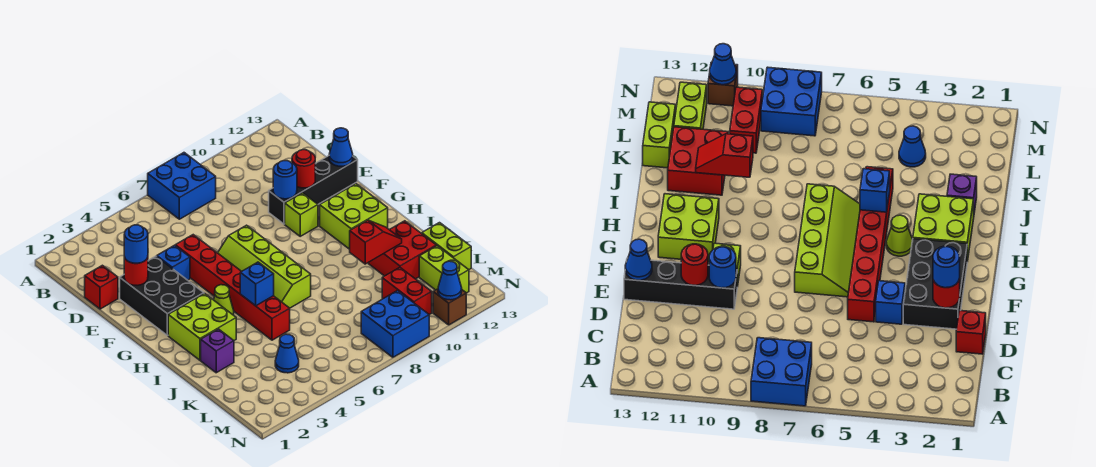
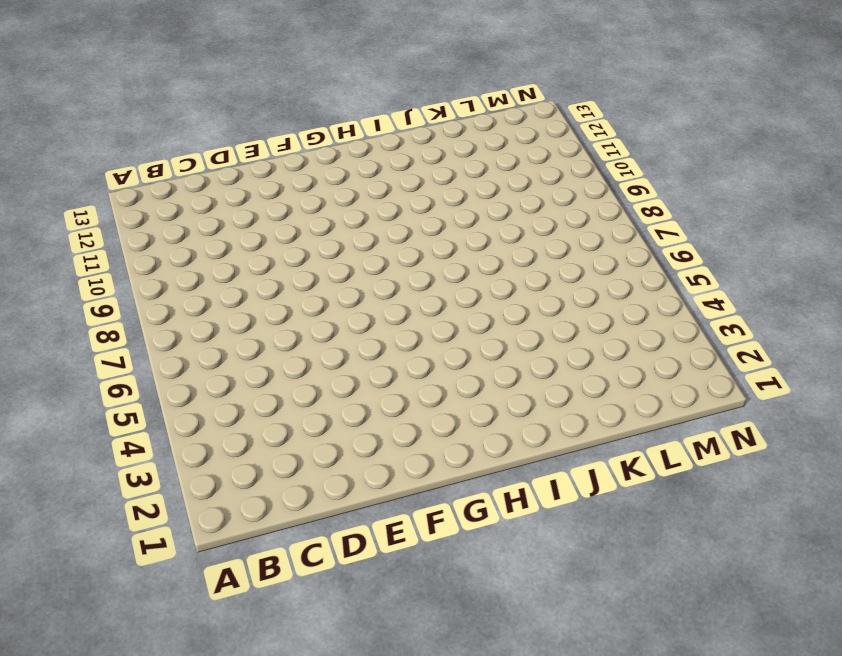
none -> blue 2x2 brick [148,153,216,219]
none -> red 1x1 brick [85,265,118,309]
none -> black 2x3 brick [120,256,204,335]

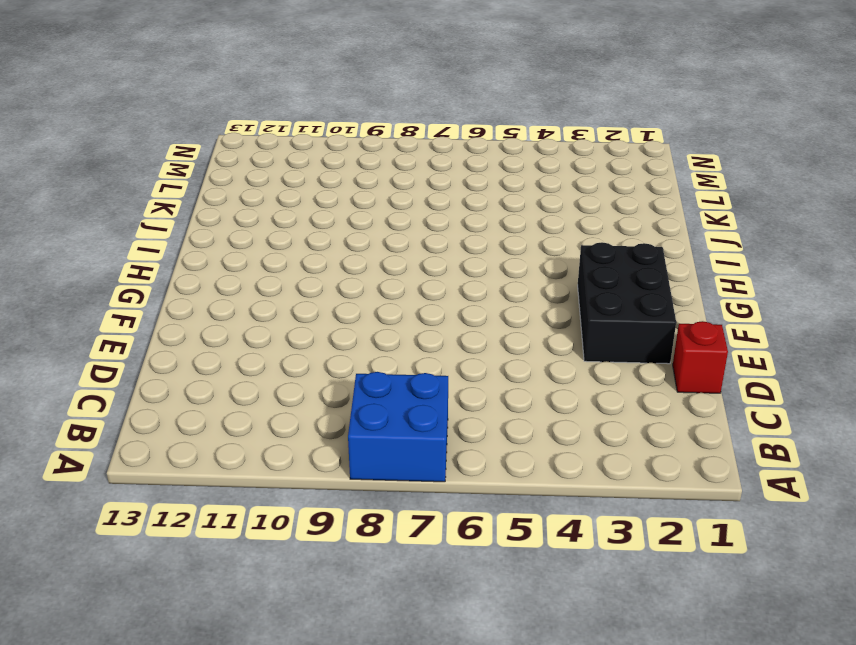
none -> blue 1x1 brick [157,245,190,280]
none -> red 1x6 brick [175,235,290,340]
none -> black 1x4 brick [269,156,358,224]

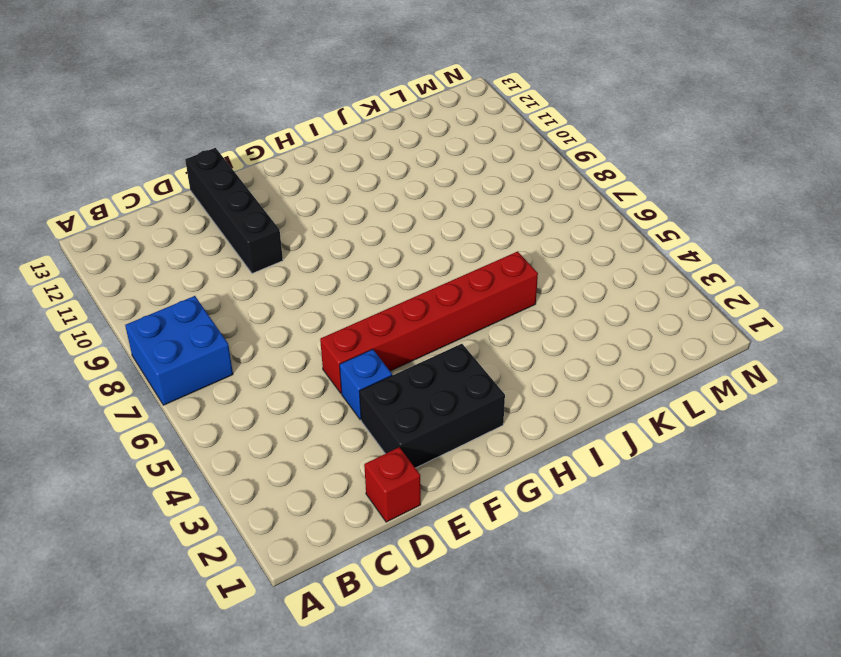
none -> lime 2x4 slope [218,225,311,308]
none -> lime 1x1 brick [285,193,318,236]
none -> lime 2x2 brick [320,184,388,249]

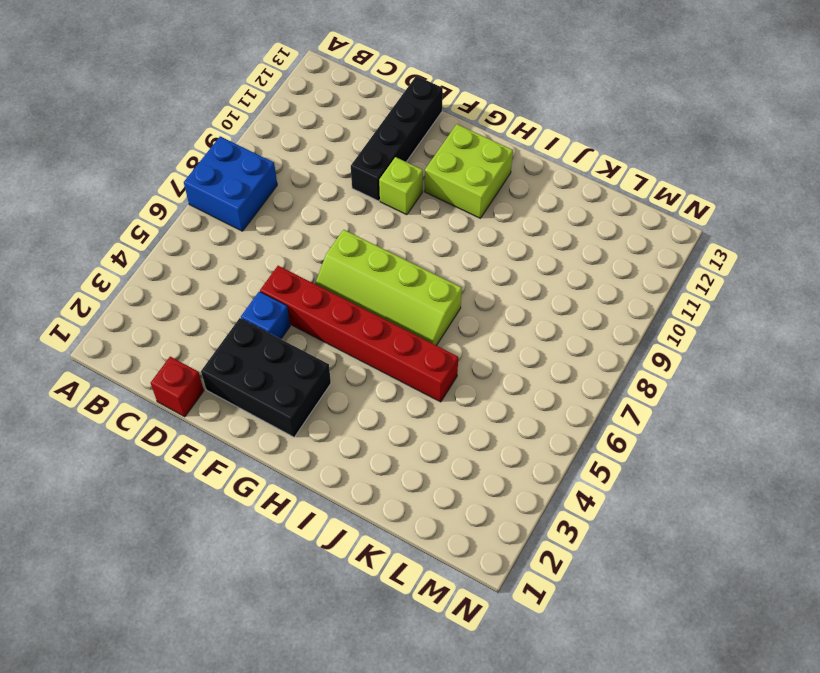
none -> lime 2x2 brick [168,293,236,360]
none -> lime 1x1 cone [214,285,234,315]
none -> purple 1x1 brick [201,329,234,373]

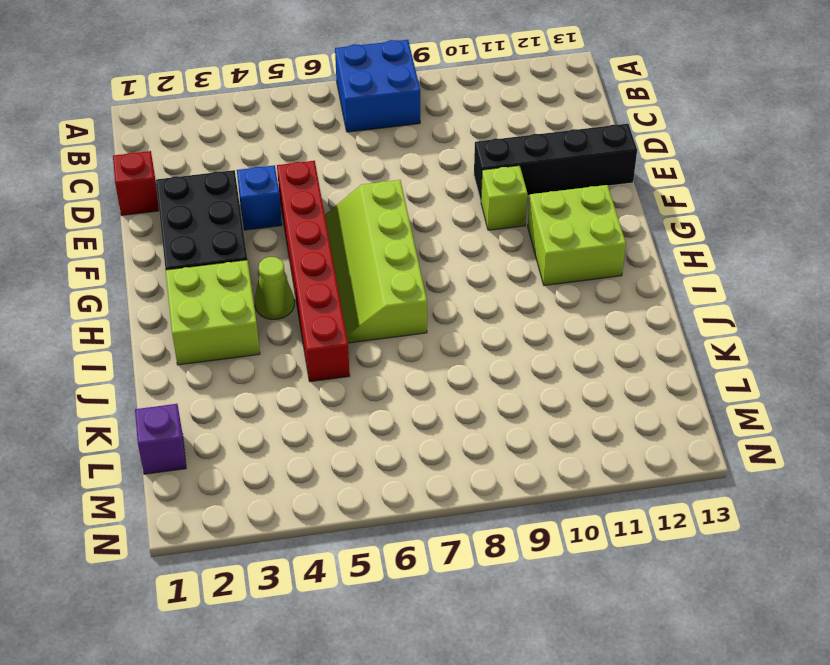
purple 1x1 brick [135,404,186,474] -> purple 1x1 brick moved to [201,329,234,373]
none -> red 2x2 brick [368,221,436,279]
none -> lime 1x2 brick [422,223,471,270]
none -> blue 1x1 cone [275,334,299,373]

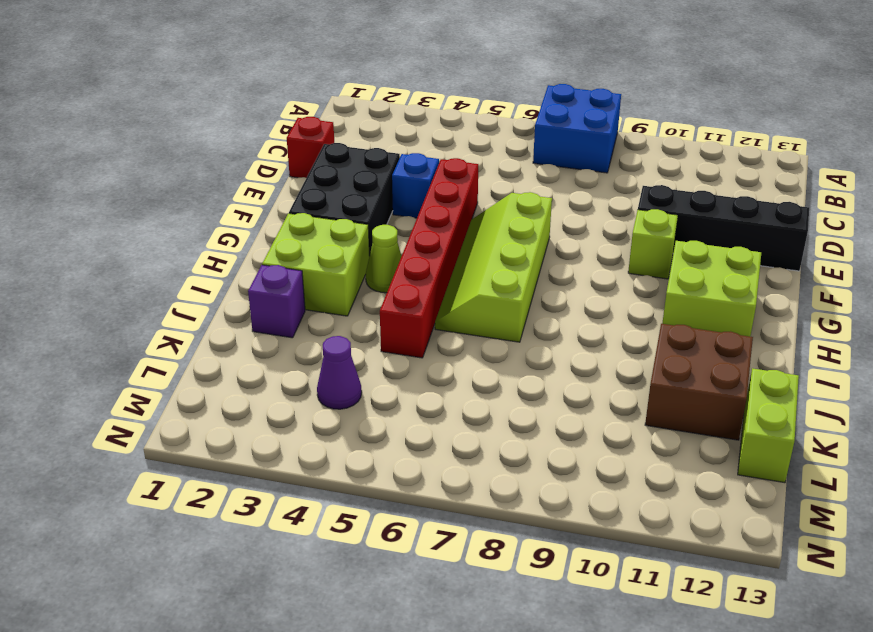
brown 2x2 brick [645,324,753,440] -> red 2x2 brick [368,221,436,279]
purple 1x1 cone [317,336,362,409] -> blue 1x1 cone [275,334,299,373]
none -> red 1x2 brick [382,267,432,315]
none -> lime 1x2 brick [419,246,469,293]
none -> blue 2x2 brick [361,291,429,357]

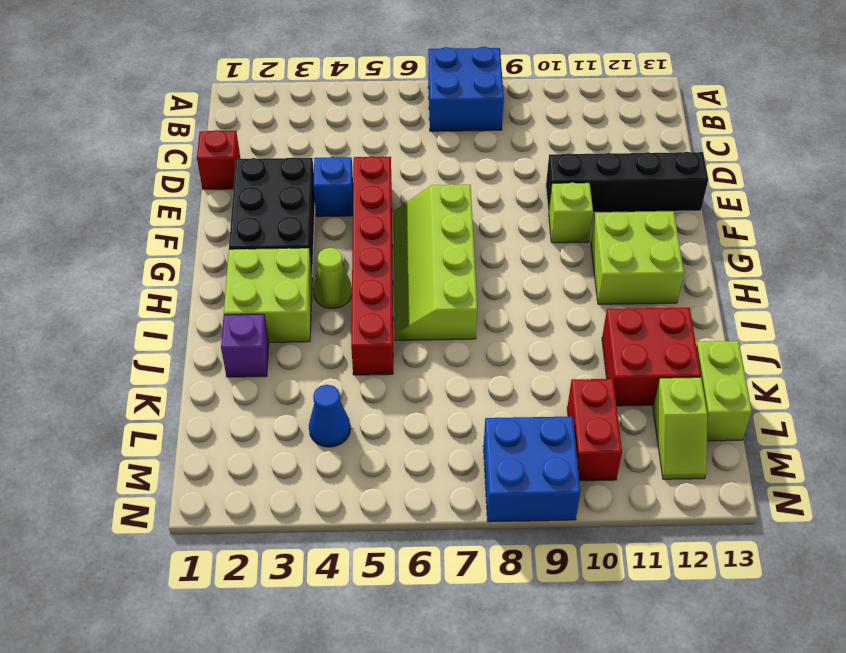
lime 1x2 slope [653,377,707,479] -> lime 1x2 brick [419,246,469,293]
none -> brown 1x1 brick [433,289,466,325]
none -> red 1x1 round brick [124,257,148,285]
none -> blue 1x1 round brick [273,161,297,199]

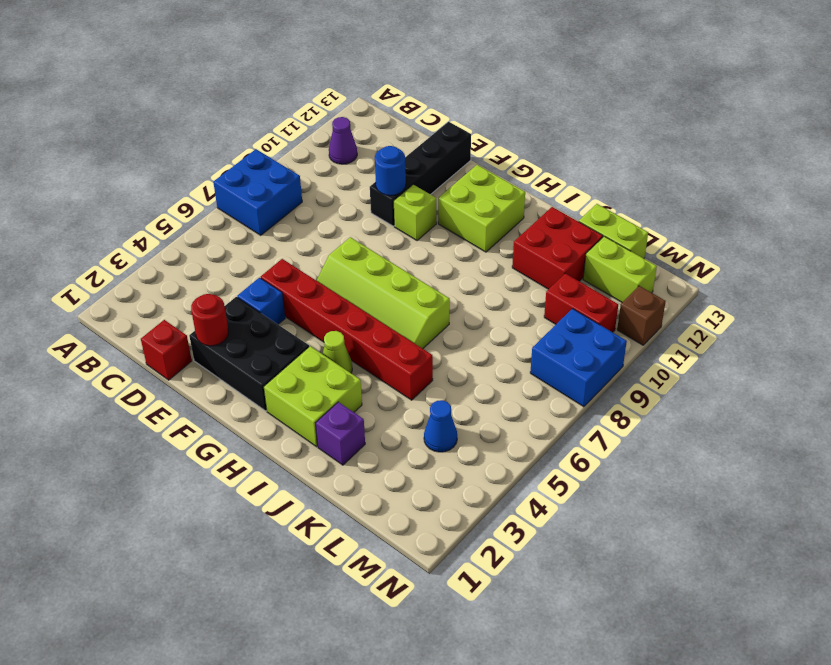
purple 1x1 cone [329,117,357,164] -> none
none -> red 1x1 round brick [292,150,315,188]
none -> blue 1x1 cone [329,128,353,166]
none -> blue 1x1 brick [240,262,274,306]

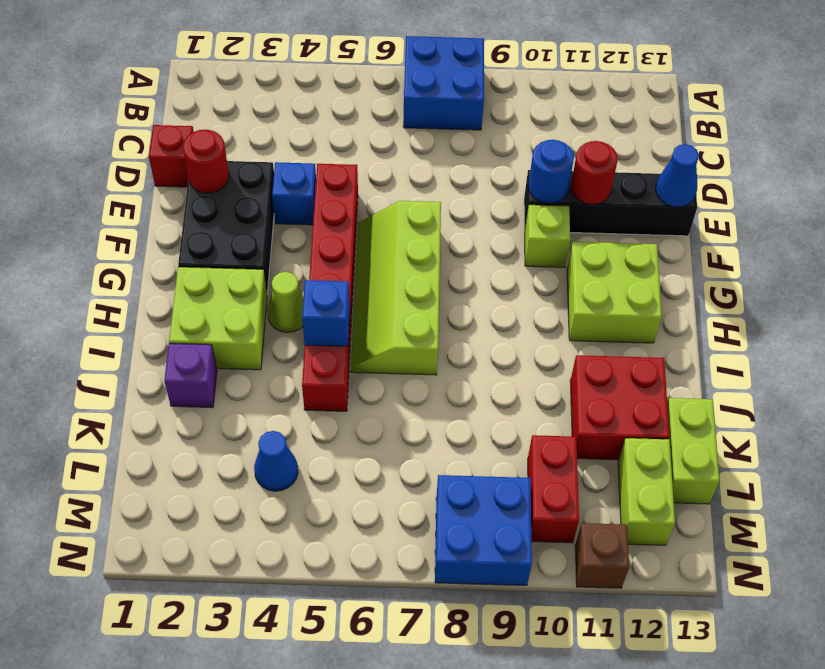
none -> red 1x2 slope [350,220,402,264]
none -> blue 1x1 cone [438,261,462,300]
none -> blue 1x1 round brick [124,225,148,263]

